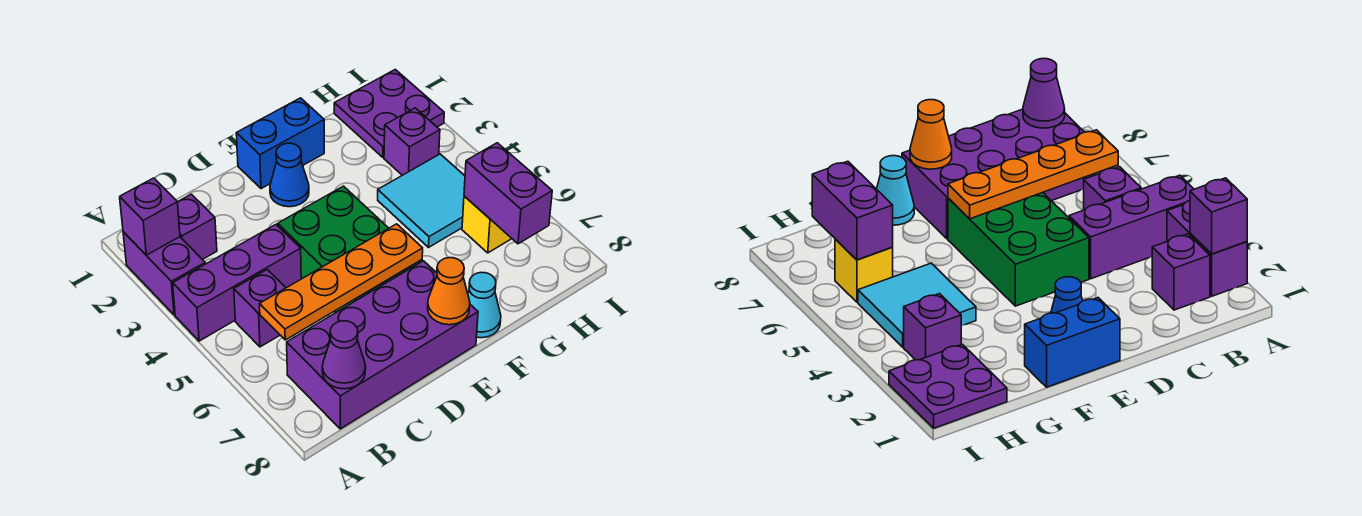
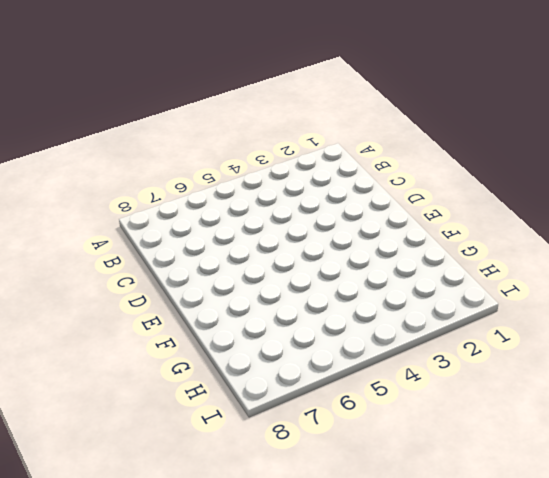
none -> purple 1x2 brick [123,232,205,315]
none -> purple 1x3 brick [173,225,301,341]
none -> purple 1x1 brick [178,194,217,260]

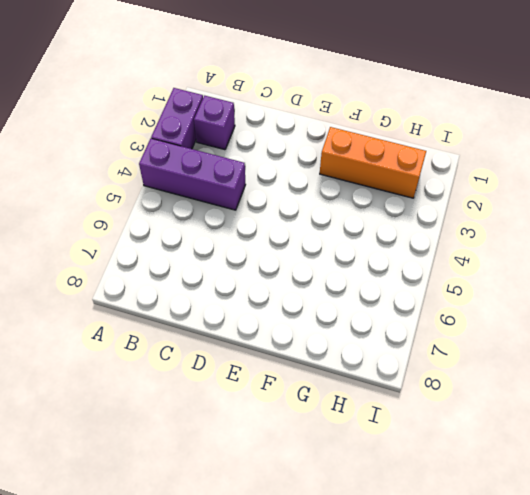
orange 1x3 brick [320,127,426,198] -> purple 2x2 plate [334,70,444,157]
none -> purple 1x1 brick [234,270,286,347]
none -> purple 2x4 brick [287,261,478,429]
none -> green 2x3 brick [278,186,422,313]

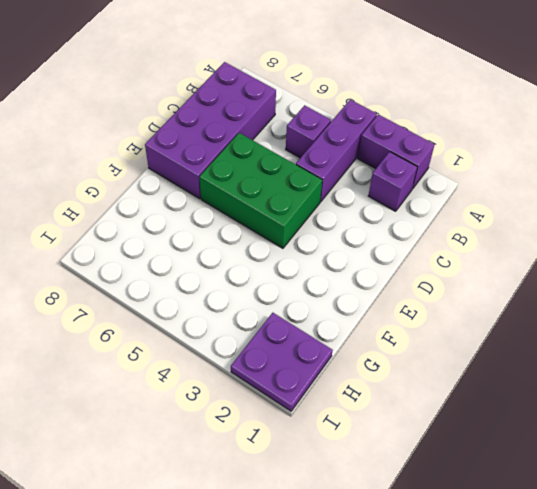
none -> blue 1x2 brick [236,98,324,189]
none -> blue 1x1 cone [270,143,309,207]
none -> cyan 1x1 cone [468,272,501,338]

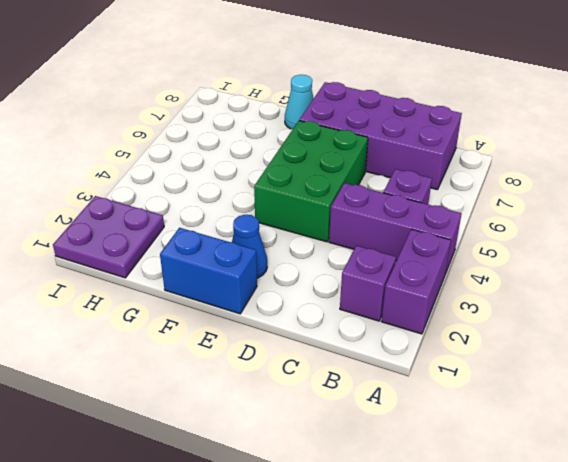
none -> cyan 2x2 tile [378,154,465,247]
none -> purple 1x1 brick [384,108,440,175]
none -> yellow 1x1 brick [462,196,512,253]

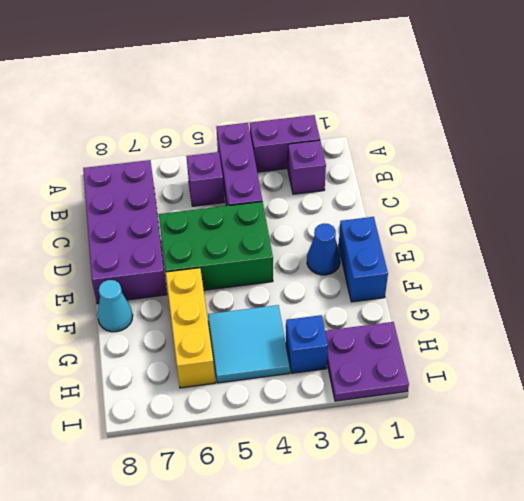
yellow 1x3 brick [166,268,215,388] -> yellow 1x1 brick [462,196,512,253]
blue 1x1 brick [286,315,328,373] -> purple 1x1 brick [384,108,440,175]
none -> purple 1x1 brick [120,178,180,255]
none -> orange 1x4 plate [260,224,423,340]
none -> purple 1x1 cone [322,321,366,389]

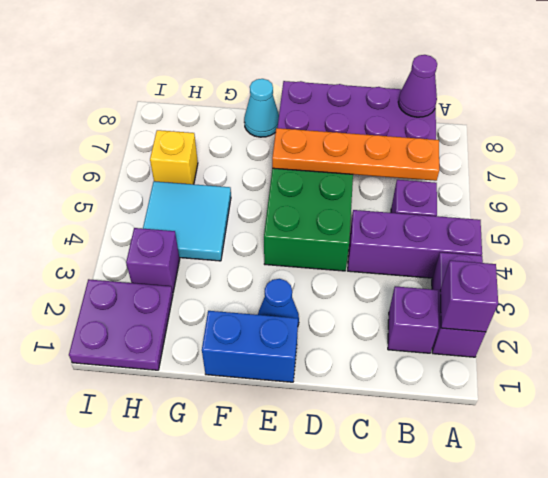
none -> orange 1x1 cone [428,258,470,325]
none -> purple 1x2 brick [464,143,552,244]

